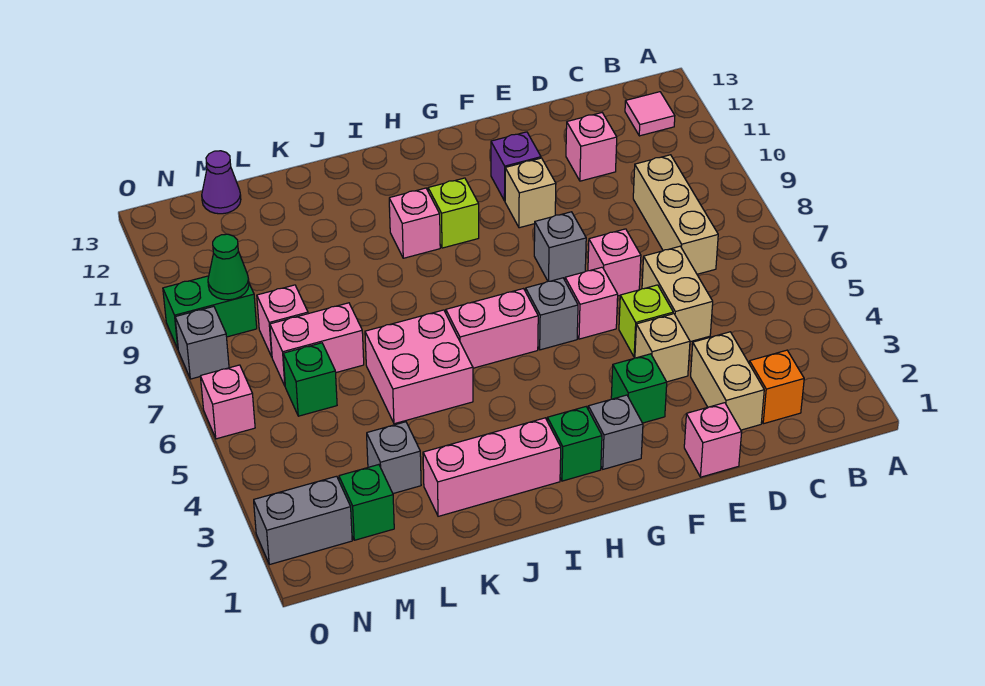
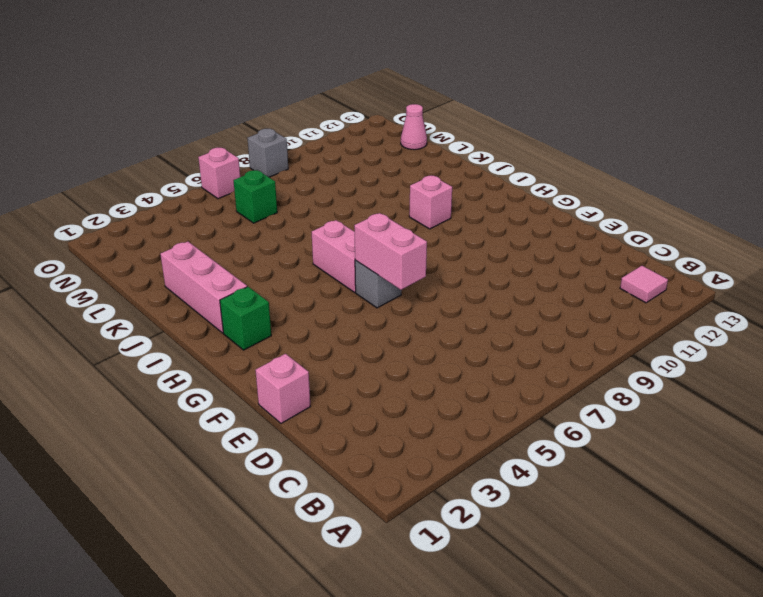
pink 1x2 brick [354,213,427,290] -> pink 1x2 brick moved to [270,303,364,385]
pink 1x1 cone [401,104,427,150] -> purple 1x1 cone [202,151,241,214]
none -> orange 1x1 brick [749,350,804,424]
none -> tan 1x3 brick [633,155,718,274]
none -> tan 1x2 brick [691,332,764,430]
none -> tan 1x2 brick [642,246,713,342]

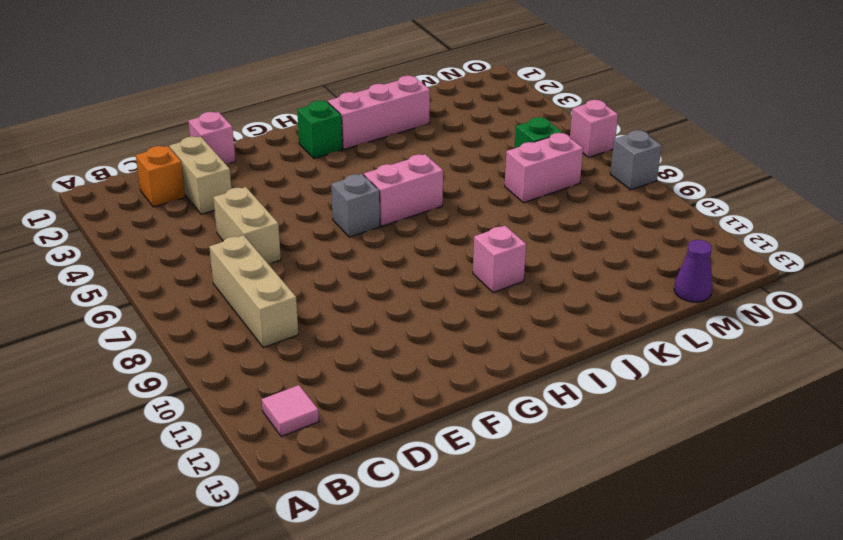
none -> pink 1x1 brick [566,113,617,181]
none -> tan 1x1 brick [635,314,690,382]
none -> lime 1x1 brick [619,285,673,357]
none -> pink 1x1 brick [588,229,641,296]

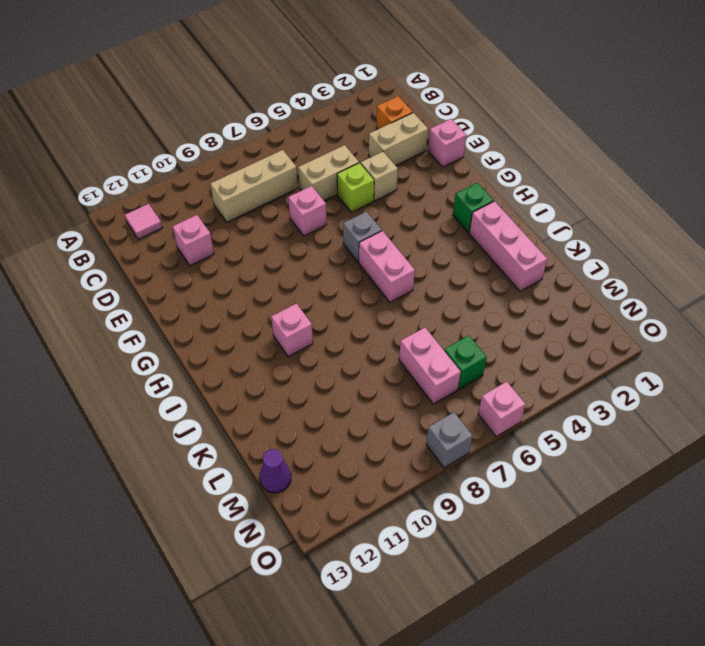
none -> green 1x1 brick [611,354,667,423]
none -> pink 1x1 brick [565,267,618,339]
none -> grey 1x1 brick [534,212,586,281]
none -> tan 1x1 brick [505,158,556,228]

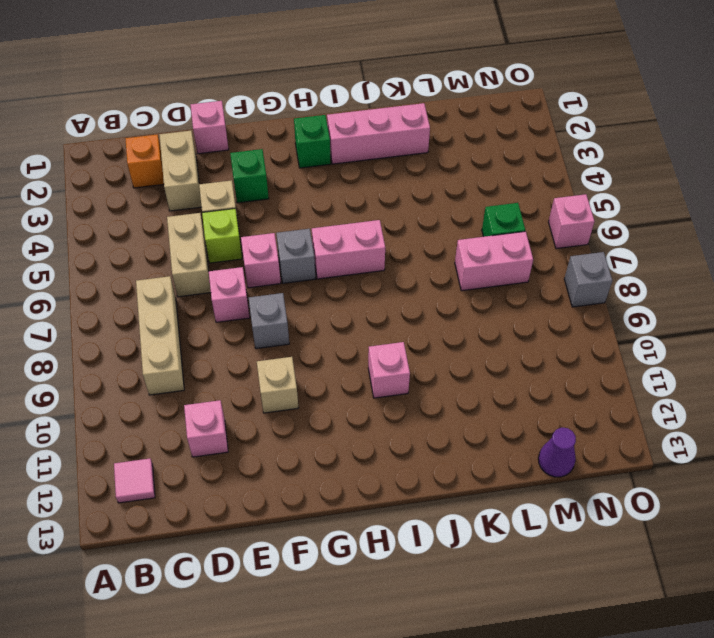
none -> purple 1x1 brick [491,132,541,201]
none -> grey 1x1 brick [588,395,643,469]
none -> lime 1x1 brick [428,178,479,248]
none -> pink 2x2 brick [365,310,473,424]

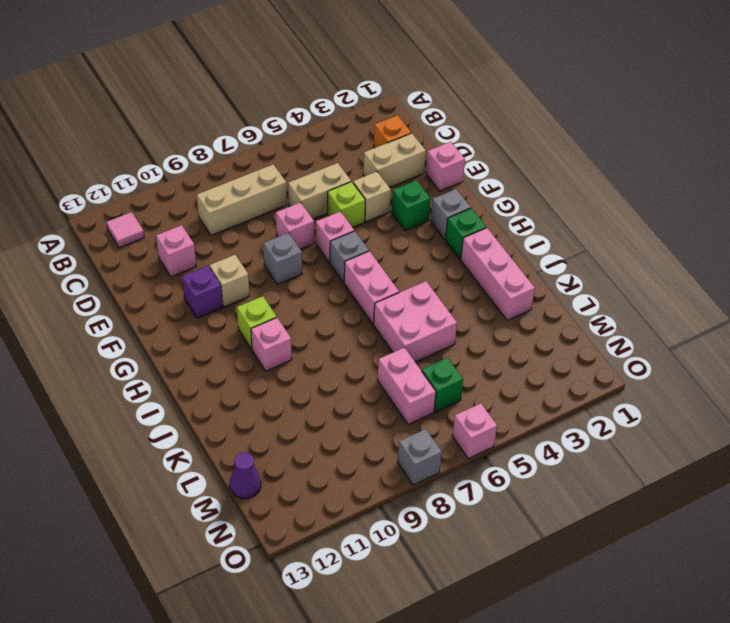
none -> grey 1x1 brick [367,422,421,494]
none -> green 1x1 brick [339,465,394,540]
none -> pink 1x1 brick [257,285,308,357]
none -> grey 1x2 brick [254,476,352,565]

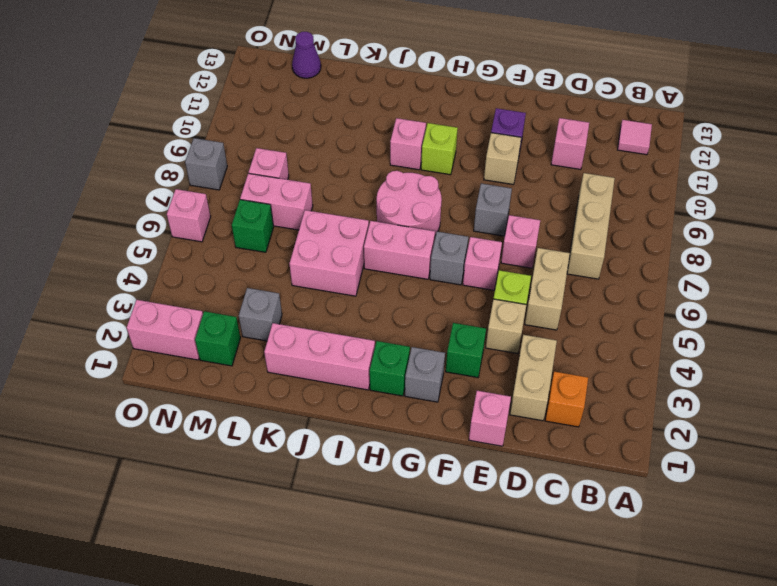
pink 2x2 round brick [377,171,442,235] -> none
pink 1x2 brick [127,300,203,360] -> grey 1x2 brick [254,476,352,565]
none -> green 1x2 brick [163,276,257,349]
none -> green 1x1 cone [208,234,249,300]

